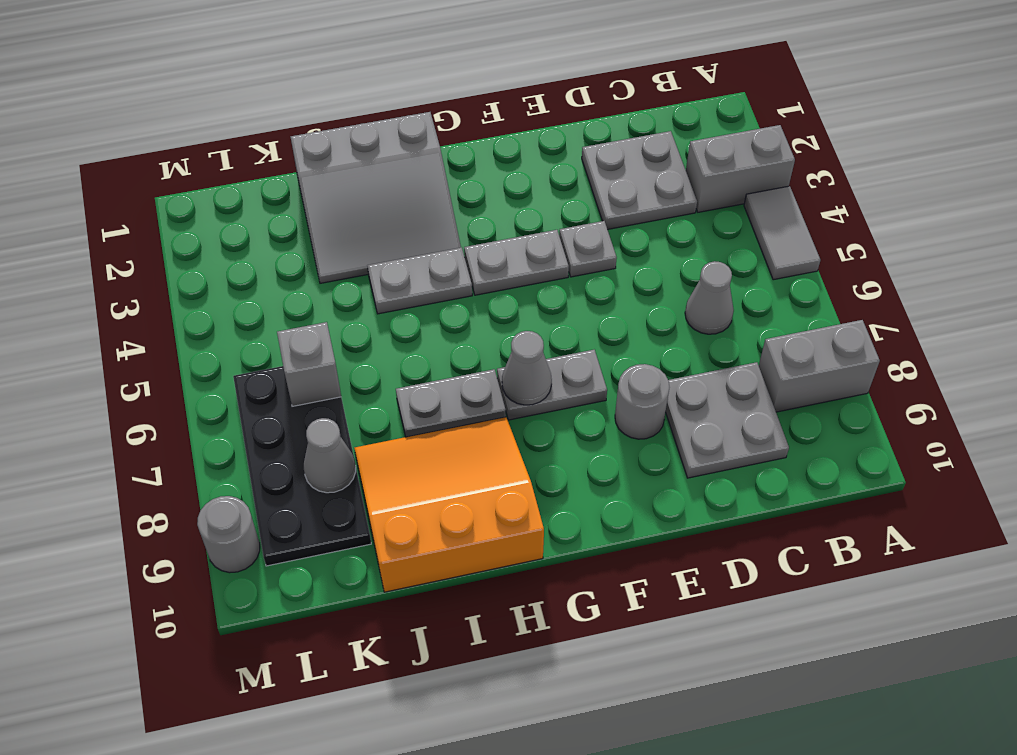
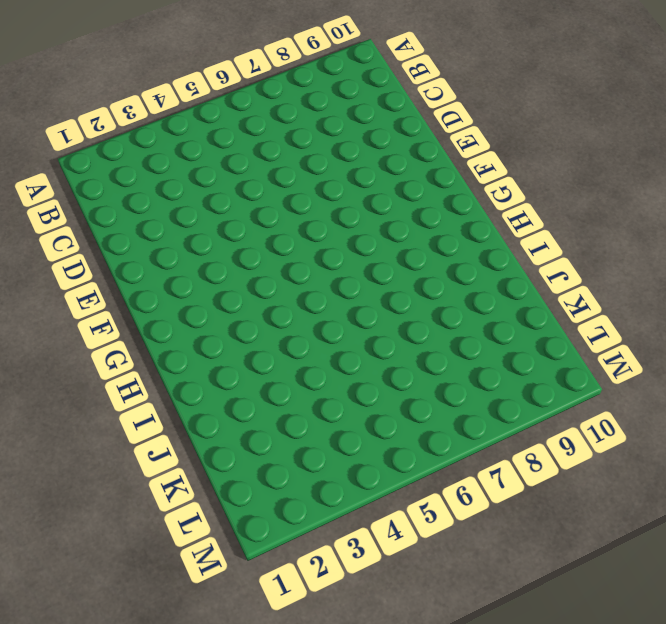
none -> grey 1x2 brick [686,125,795,212]
none -> grey 1x2 tile [744,186,820,280]
none -> grey 1x2 brick [759,320,880,412]

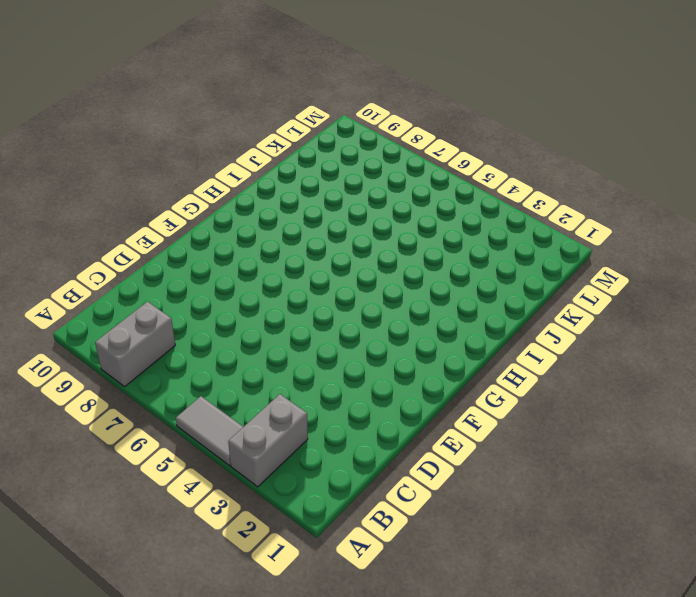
none -> grey 2x2 plate [582,131,697,229]
none -> grey 1x1 cone [685,261,734,334]
none -> grey 2x2 plate [666,362,789,478]

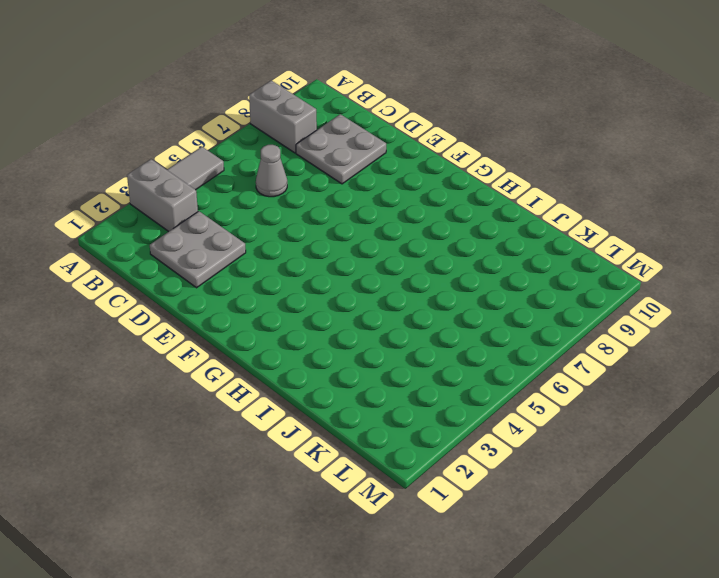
none -> grey 1x1 plate [559,221,617,277]
none -> grey 1x1 round brick [615,364,669,439]
none -> grey 1x2 plate [464,230,569,295]

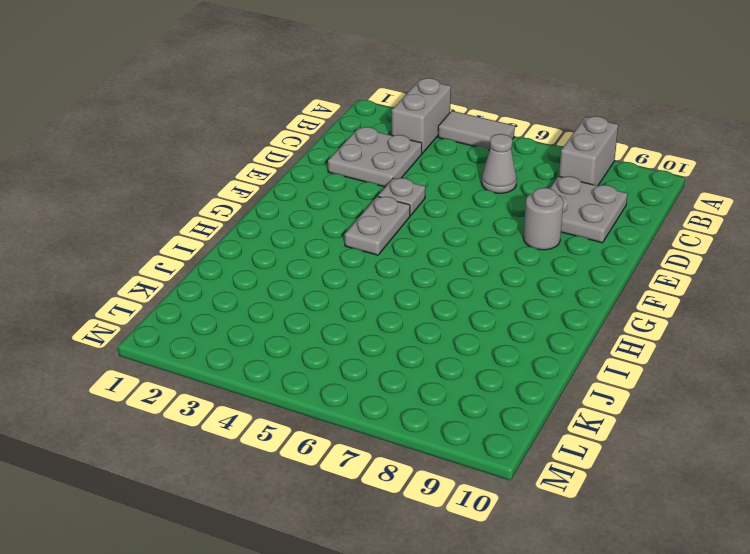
none -> grey 1x2 plate [497,350,607,420]
none -> grey 3x3 slope [291,112,461,283]
none -> grey 1x2 plate [367,248,472,314]

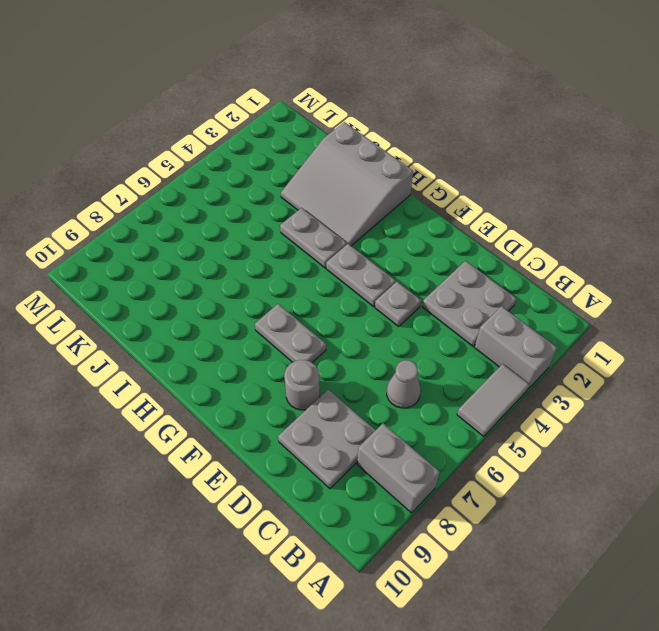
none -> grey 1x2 plate [396,369,506,437]
none -> orange 3x3 slope [354,417,544,592]
none -> black 2x4 plate [233,366,371,566]

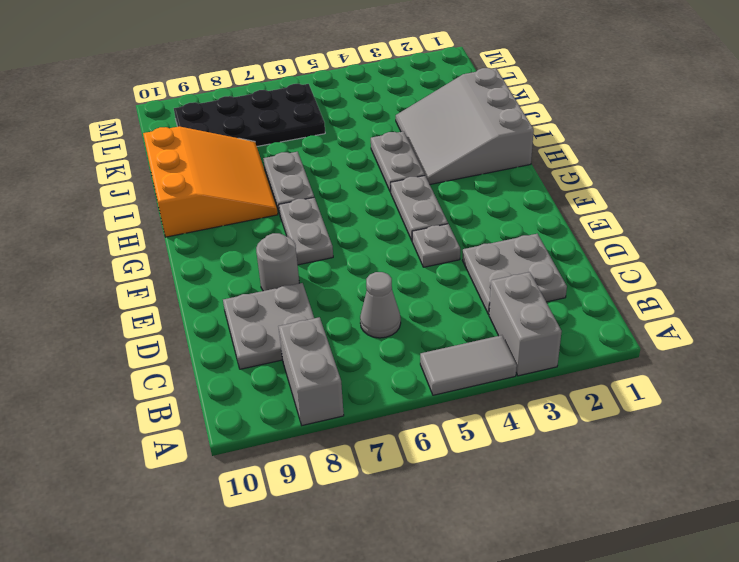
none -> grey 1x1 round brick [197,496,260,573]
none -> grey 1x1 cone [502,331,552,405]
none -> grey 1x1 brick [277,322,341,406]

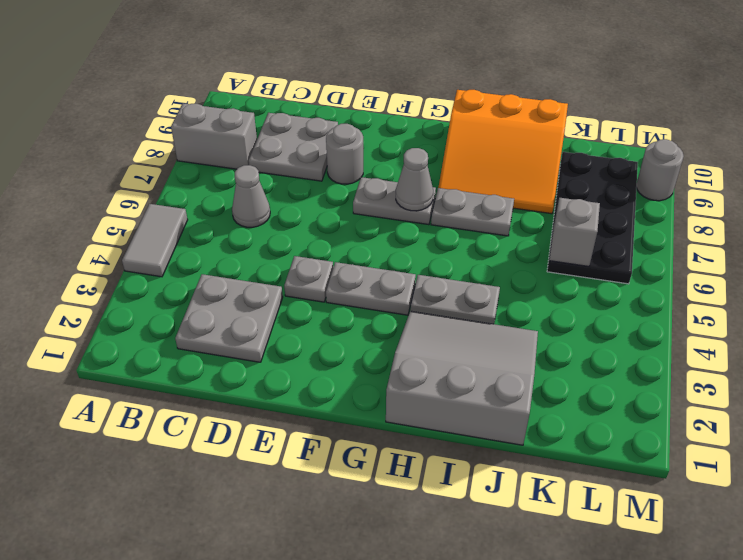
none -> grey 1x2 brick [686,125,795,212]
none -> grey 1x1 cone [304,418,356,493]

